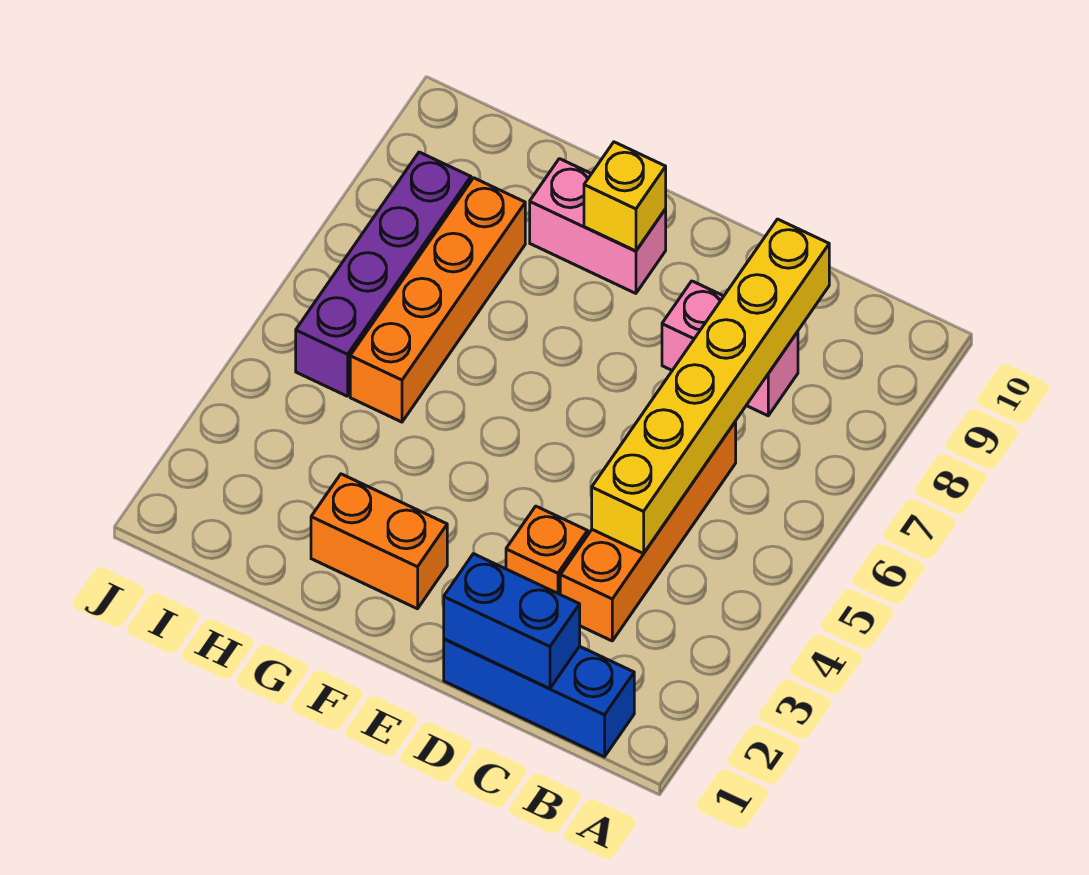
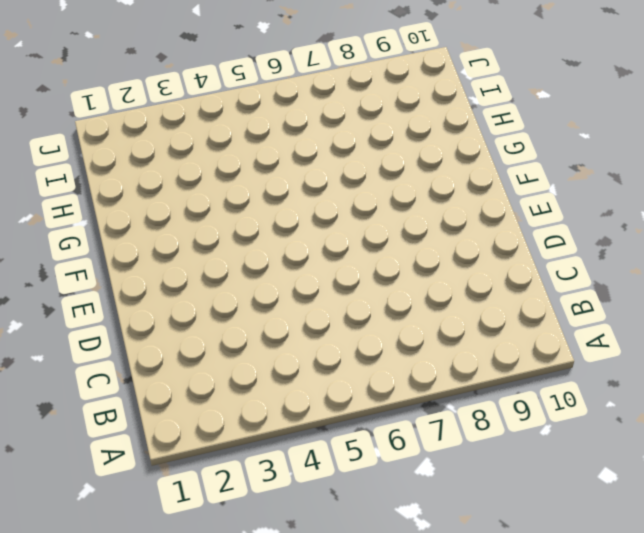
none -> blue 1x3 brick [444,639,634,757]
none -> orange 1x4 brick [560,422,736,641]

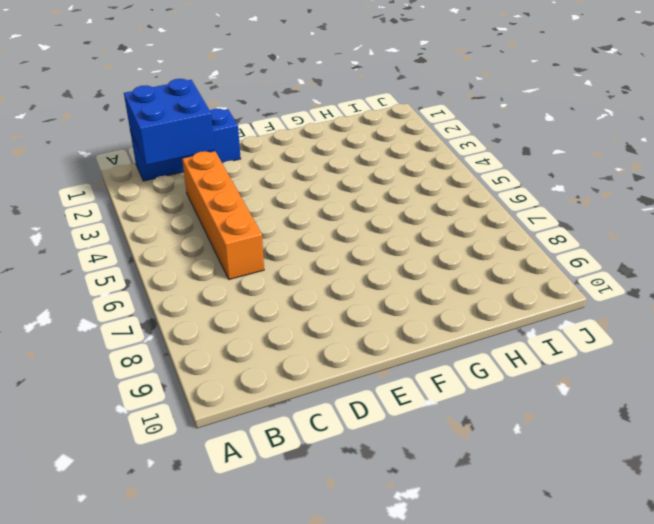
blue 2x2 brick [124,79,215,165] -> blue 1x2 brick [444,554,580,689]
none -> pink 1x2 brick [662,281,798,416]
none -> orange 1x1 brick [506,506,588,594]

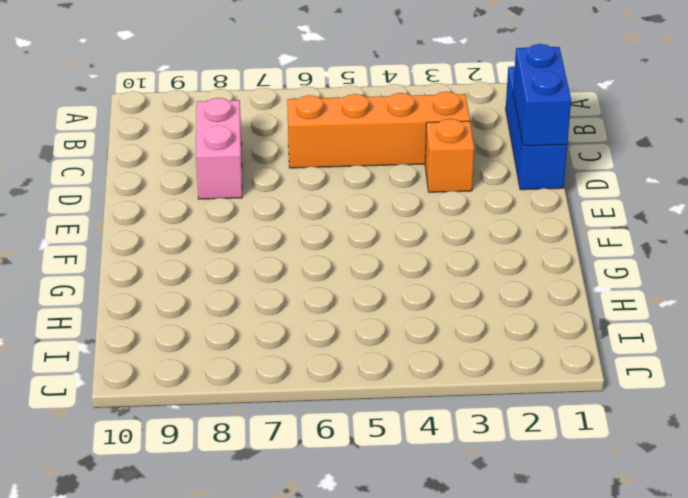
none -> orange 1x2 brick [311,474,447,609]
none -> pink 1x2 brick [530,159,666,293]

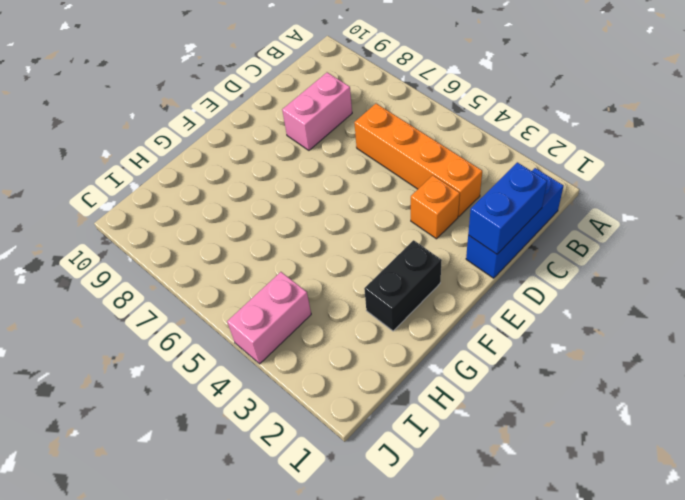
black 1x2 brick [364,240,442,331] -> orange 1x2 brick [311,474,447,609]
pink 1x2 brick [227,272,311,364] -> pink 1x2 brick moved to [530,159,666,293]
none -> orange 1x4 brick [350,178,525,422]
none -> purple 1x4 brick [296,152,471,396]

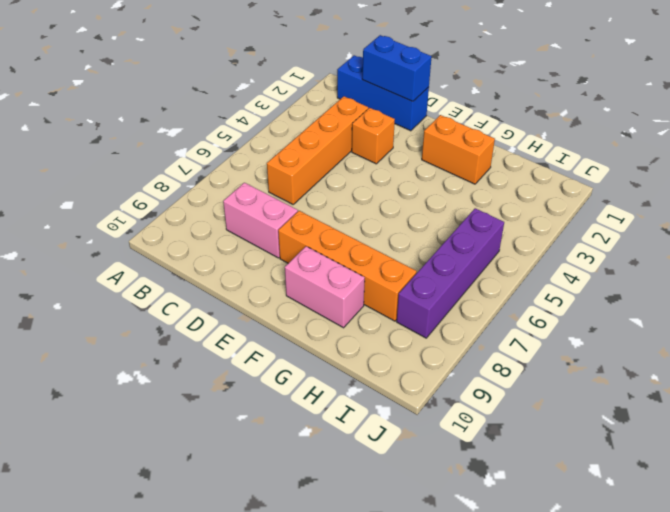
orange 1x4 brick [278,211,417,321] -> orange 1x4 brick turned to [350,178,525,422]
none -> yellow 1x6 brick [592,219,829,553]
none -> yellow 1x1 brick [584,142,666,251]

